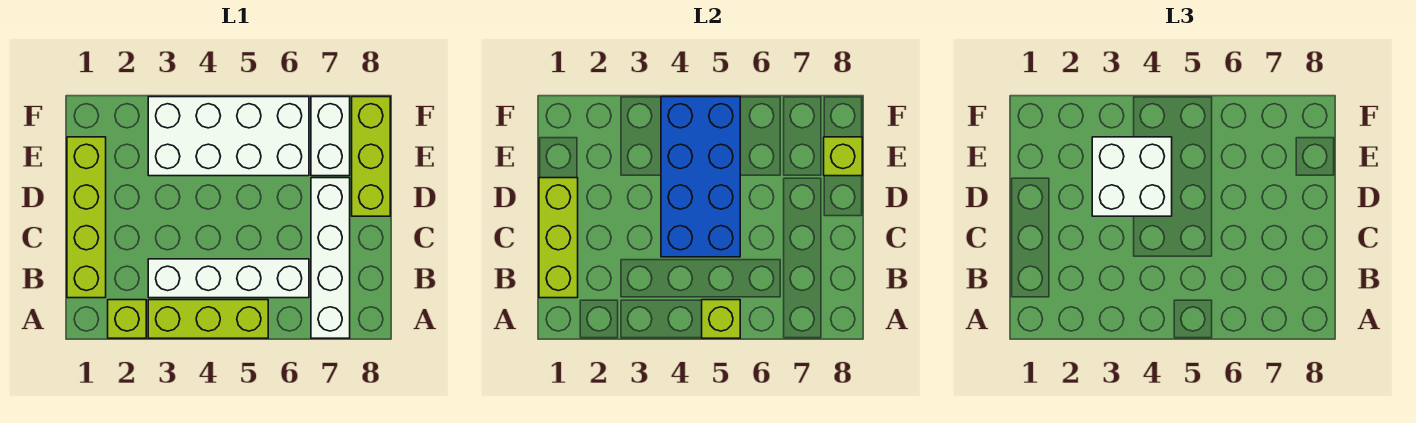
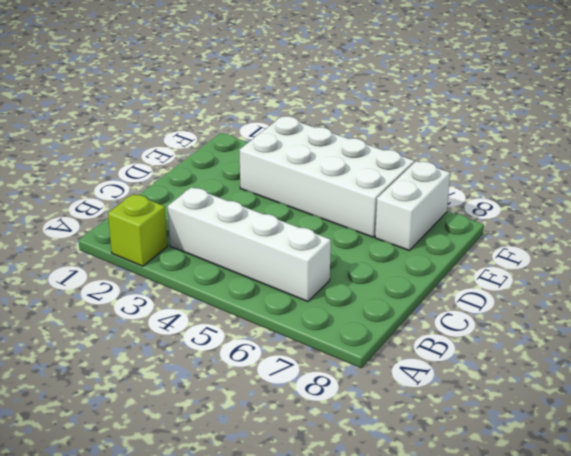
none -> lime 1x3 brick [148,300,268,338]
none -> white 1x4 brick [311,178,350,338]
none -> lime 1x4 brick [67,137,106,298]

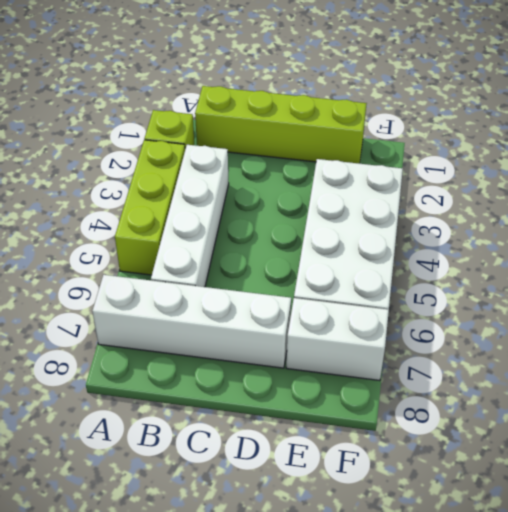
none -> lime 1x3 brick [352,97,390,216]
none -> lime 1x1 brick [702,300,740,338]
none -> lime 1x3 brick [539,178,578,298]

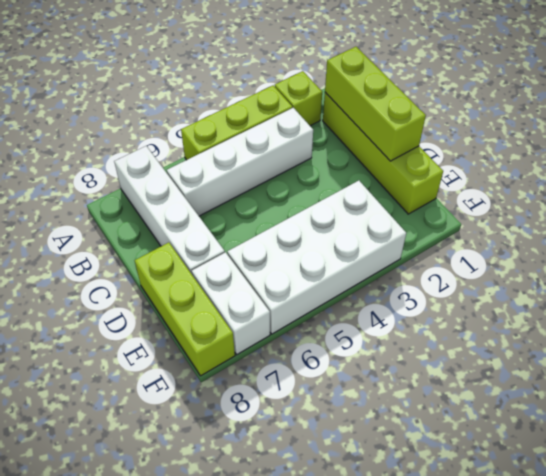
none -> lime 1x1 brick [702,300,740,338]
none -> blue 2x4 brick [661,97,740,257]
none -> lime 1x1 brick [824,137,862,176]

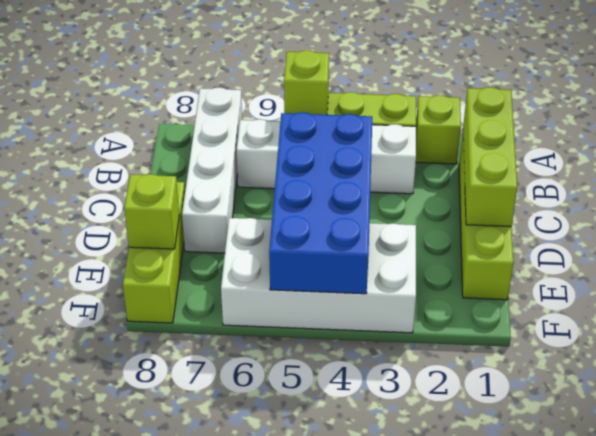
none -> white 1x2 brick [311,97,350,176]
none -> white 2x2 brick [1092,137,1172,216]

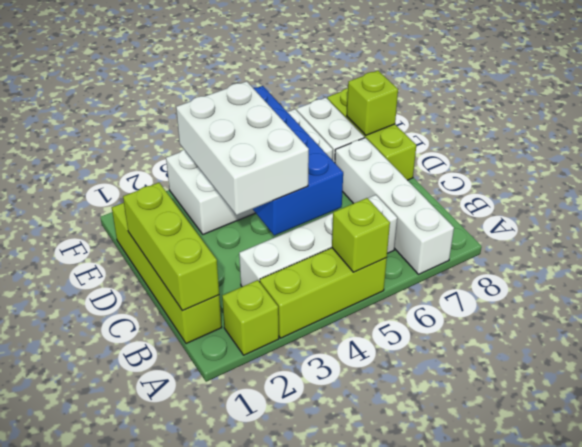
white 2x3 brick [176,81,309,215] -> white 2x2 brick [1092,137,1172,216]

